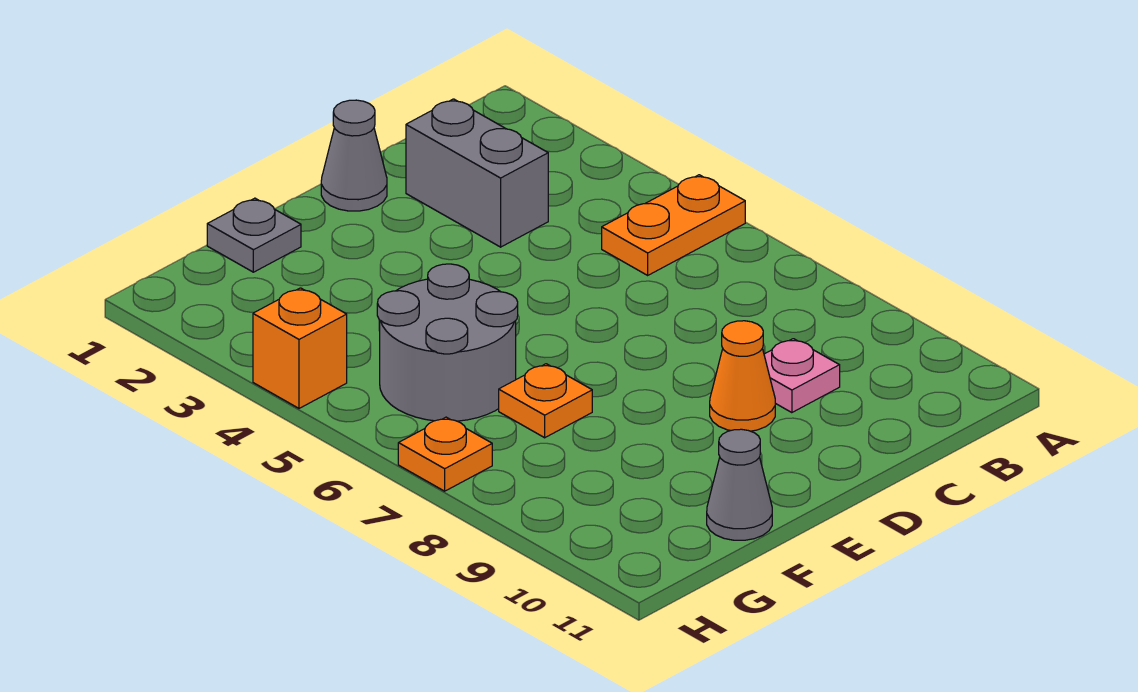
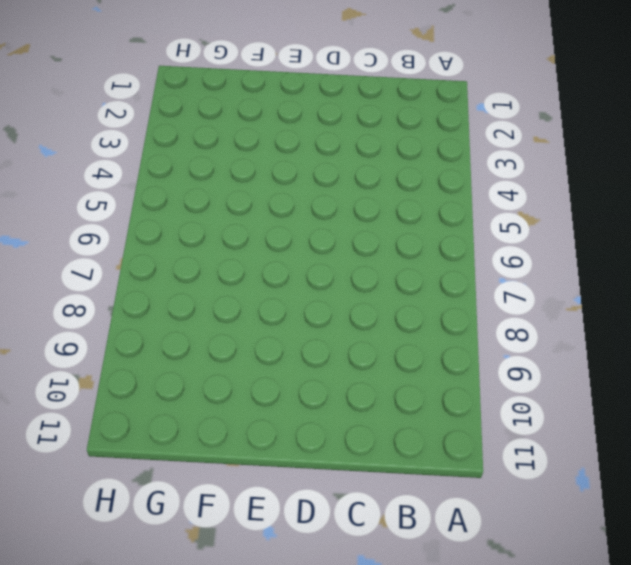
none -> orange 1x2 plate [602,175,745,275]
none -> grey 1x2 brick [406,99,548,247]

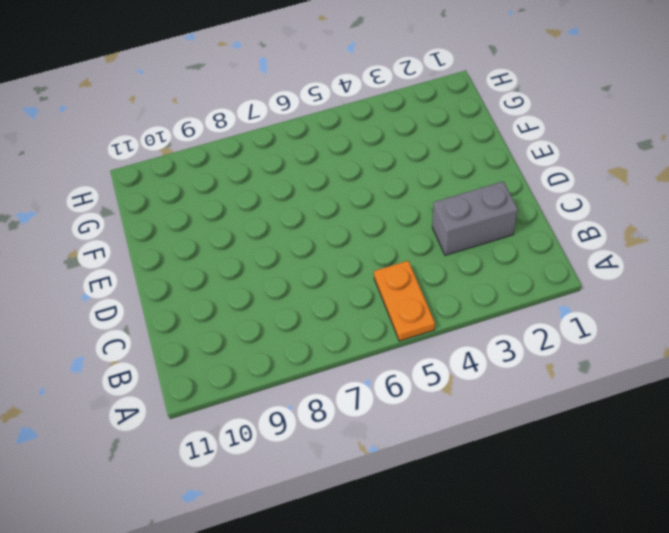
none -> pink 1x1 plate [764,339,840,413]
none -> grey 1x1 cone [321,100,387,211]

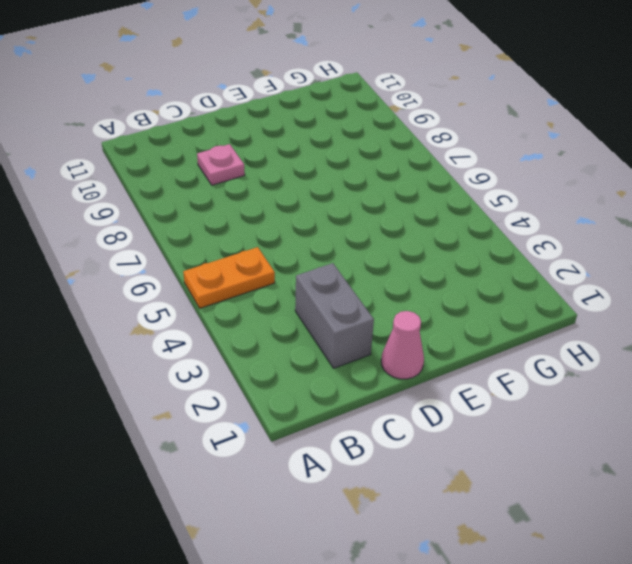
pink 1x1 cone [381,311,424,379] -> grey 1x1 cone [321,100,387,211]
none -> orange 1x1 cone [710,321,775,431]
none -> grey 1x1 plate [207,198,301,272]

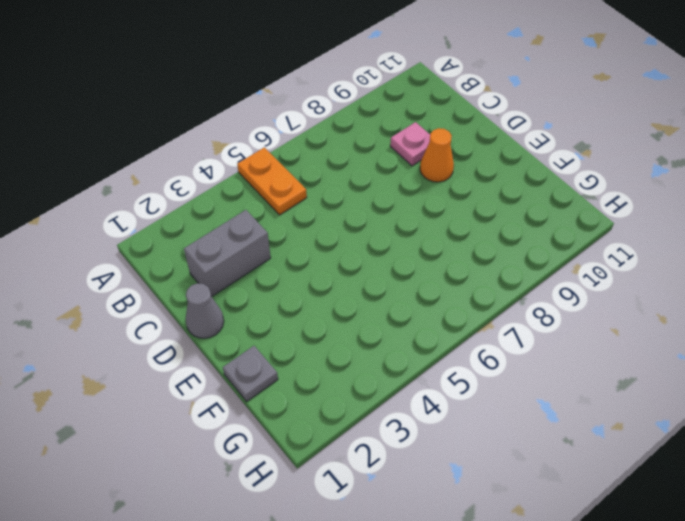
none -> grey 2x2 round brick [377,264,518,421]
none -> orange 1x1 plate [499,364,592,438]

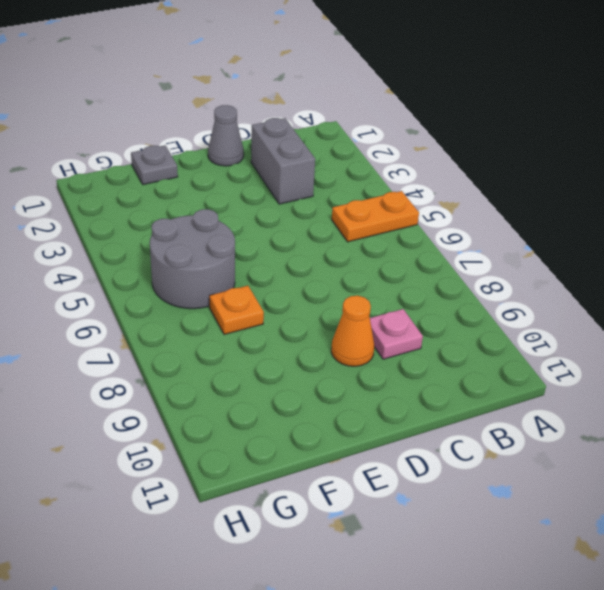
none -> grey 1x1 cone [707,429,772,540]
none -> orange 1x1 brick [253,288,347,408]

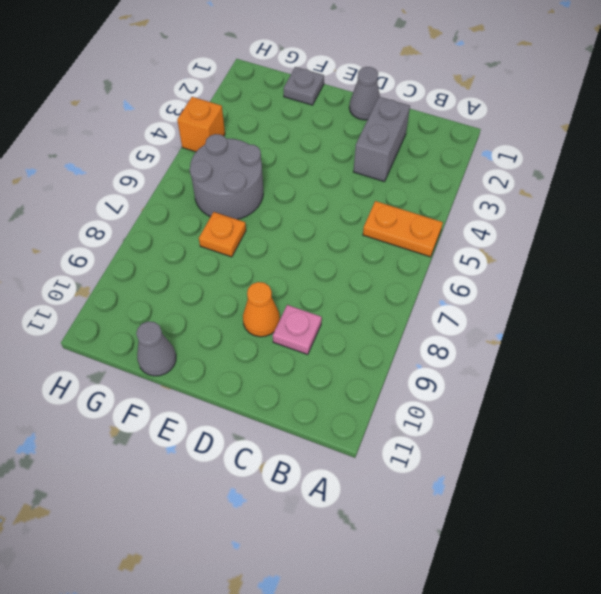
none -> orange 1x1 plate [398,417,492,491]

